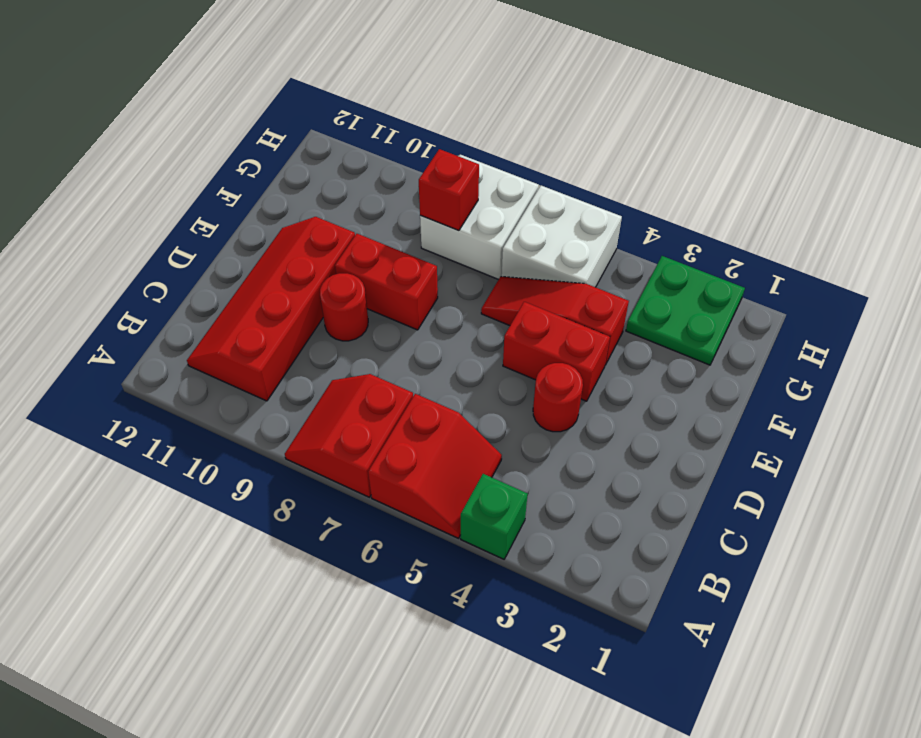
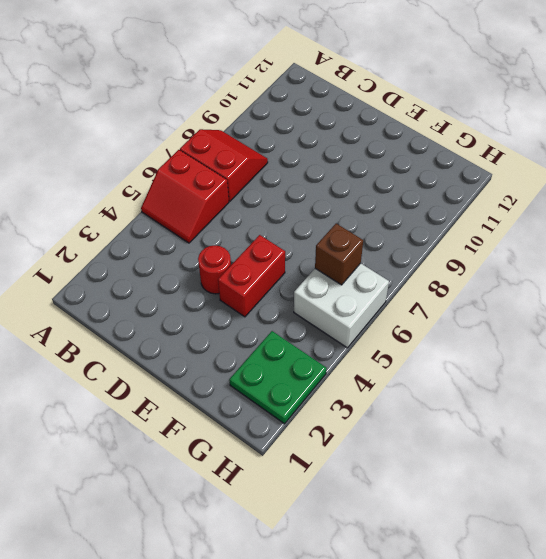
brown 1x1 brick [315,224,363,285] -> none
none -> green 1x1 brick [461,474,528,559]
none -> red 2x4 slope [187,217,355,401]
none -> red 1x1 round brick [320,273,368,341]

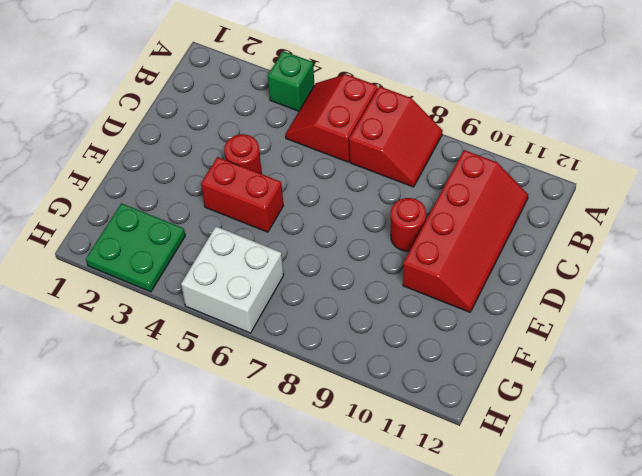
none -> red 1x2 brick [335,234,438,330]
none -> red 1x3 slope [481,277,629,365]
none -> white 2x2 brick [420,155,539,280]

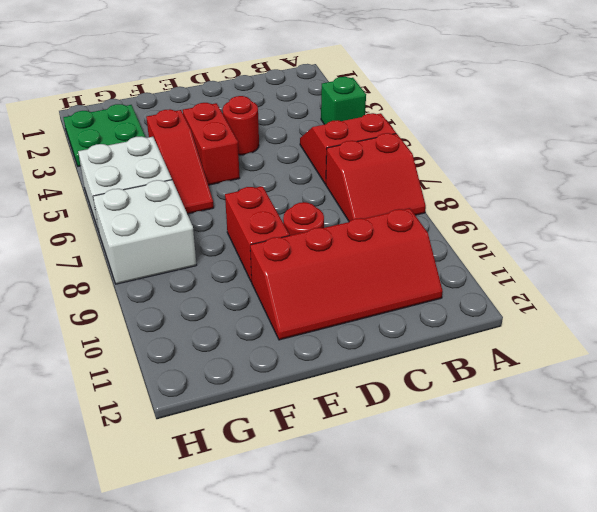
none -> red 1x1 brick [419,149,479,231]

